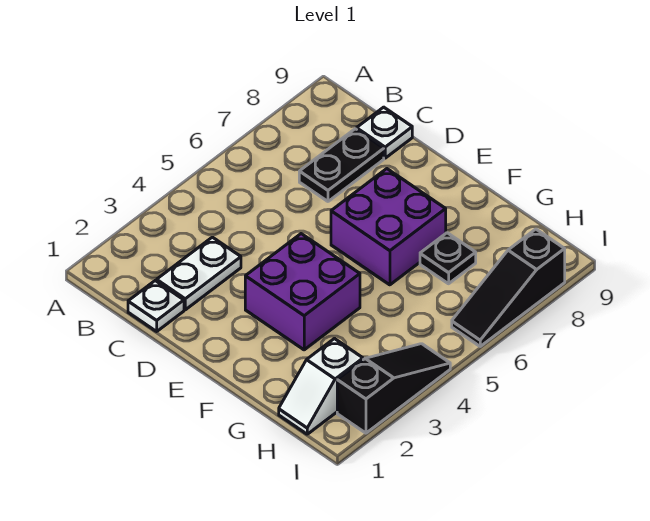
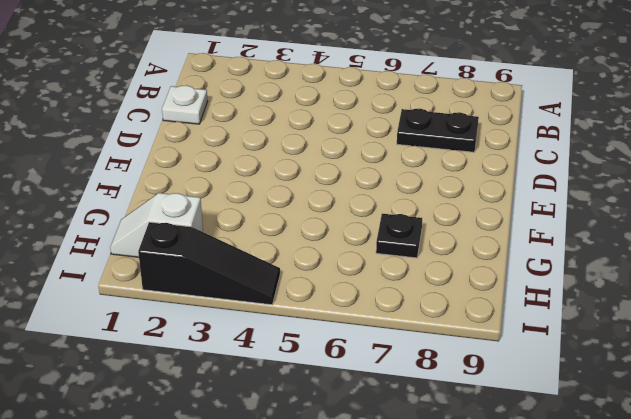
none -> white 1x2 plate [157,237,241,310]
none -> white 1x1 plate [357,107,412,158]

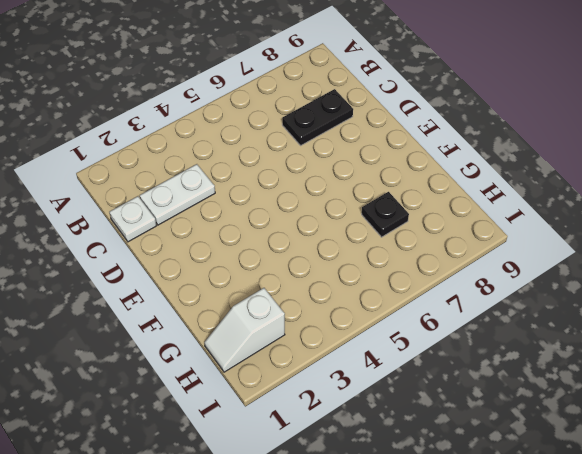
none -> white 1x1 plate [357,107,412,158]
none -> purple 2x2 brick [245,234,360,350]

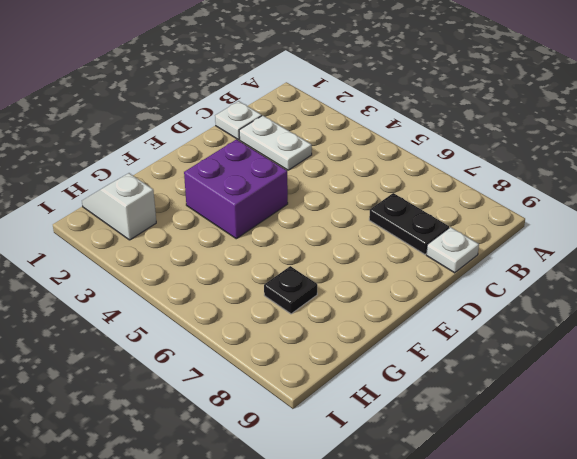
none -> purple 2x2 brick [331,169,446,285]
none -> black 1x3 slope [337,344,450,433]

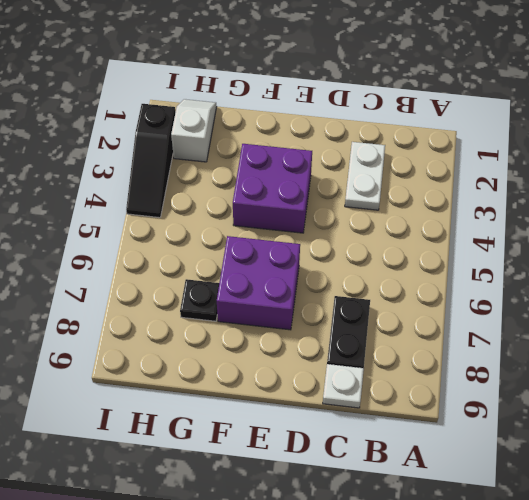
none -> white 1x1 plate [128,281,184,331]
none -> black 1x3 slope [452,229,565,346]

